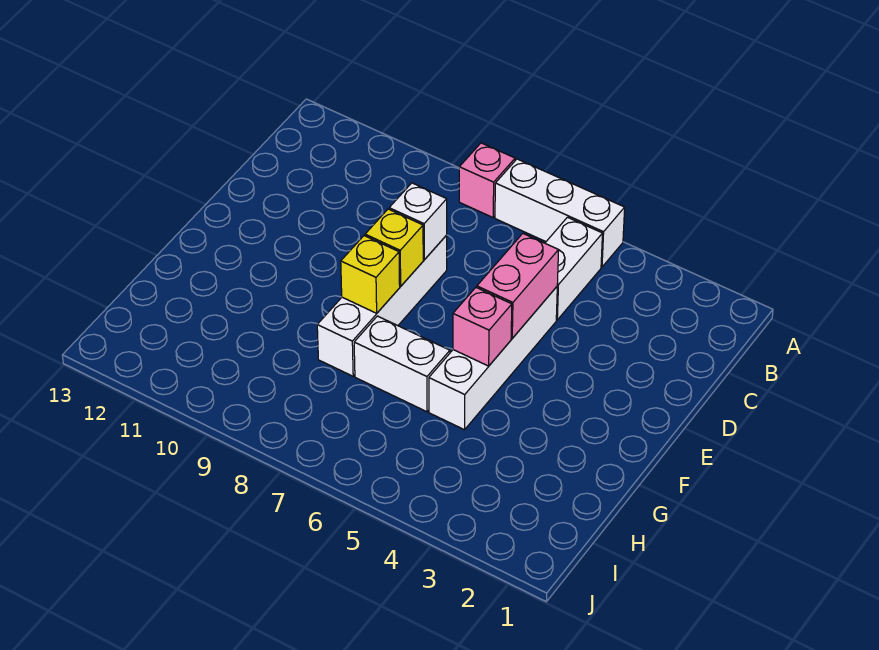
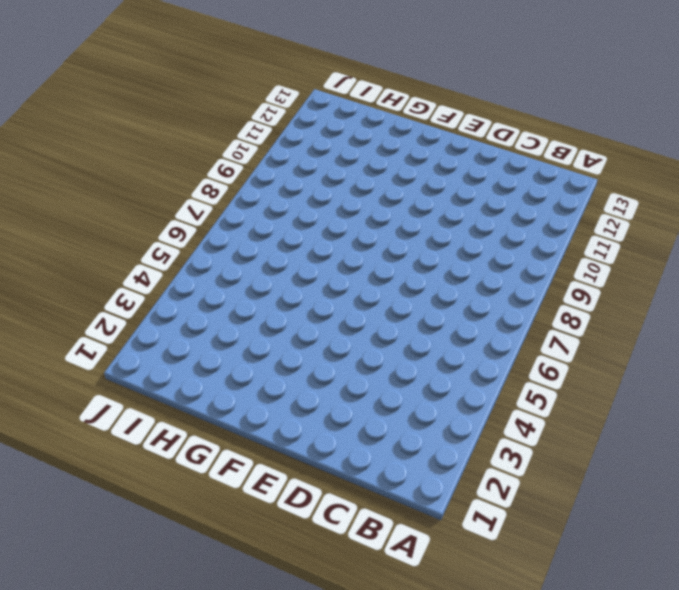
none -> white 1x3 brick [495,159,625,267]
none -> pink 1x1 brick [459,143,515,217]

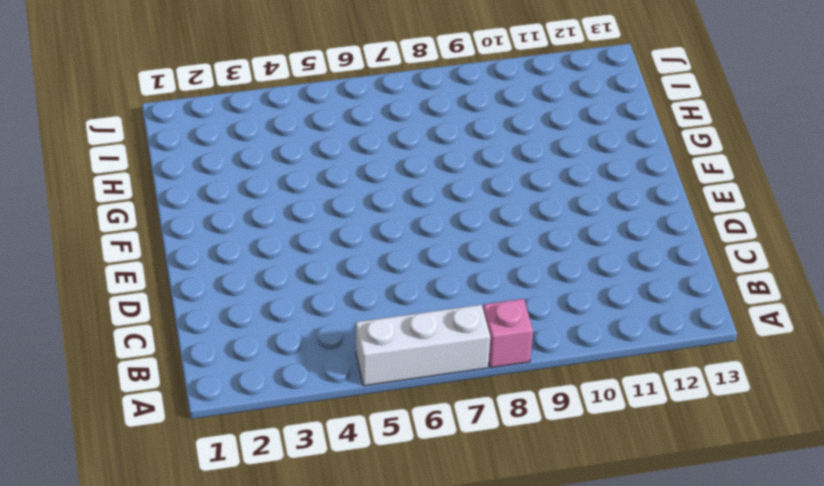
none -> white 1x2 brick [545,217,603,320]
none -> white 1x4 brick [429,287,557,430]

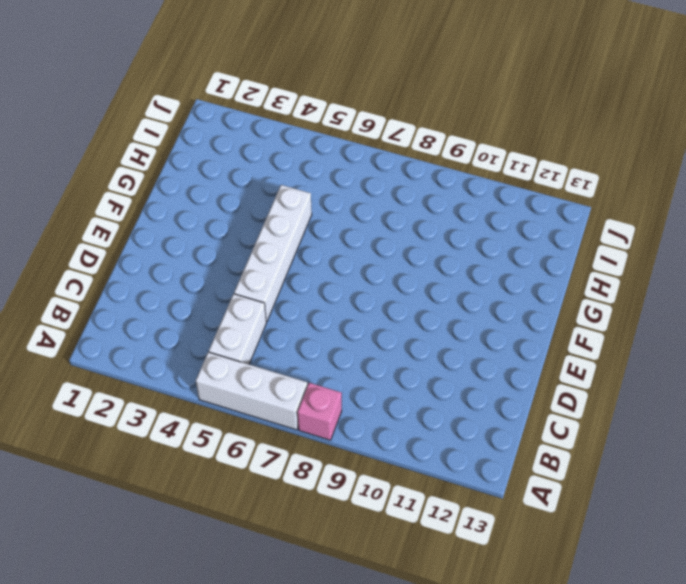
none -> white 1x4 brick [317,235,447,376]
none -> white 1x2 brick [354,316,450,412]

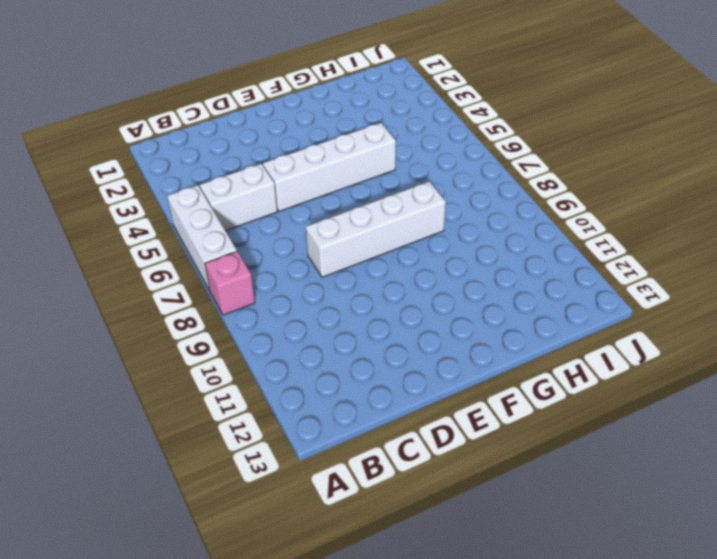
none -> white 1x2 brick [354,316,450,412]
none -> pink 1x2 brick [477,234,559,338]

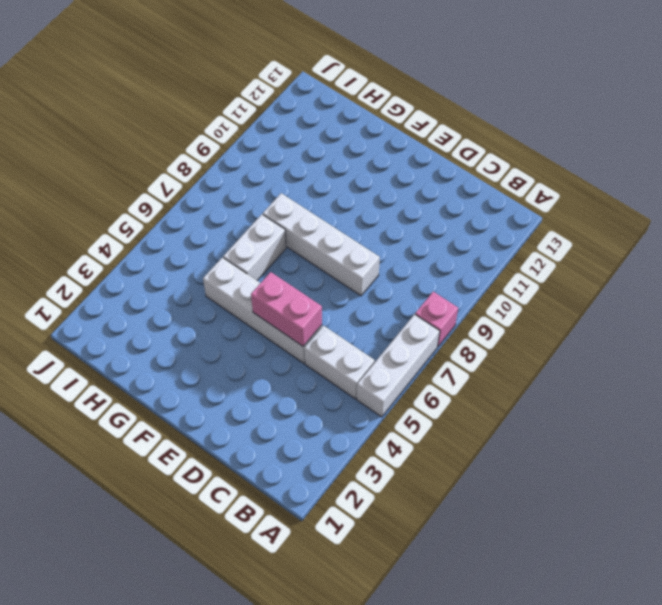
none -> white 1x1 brick [389,183,447,260]
none -> yellow 1x1 brick [365,209,423,286]

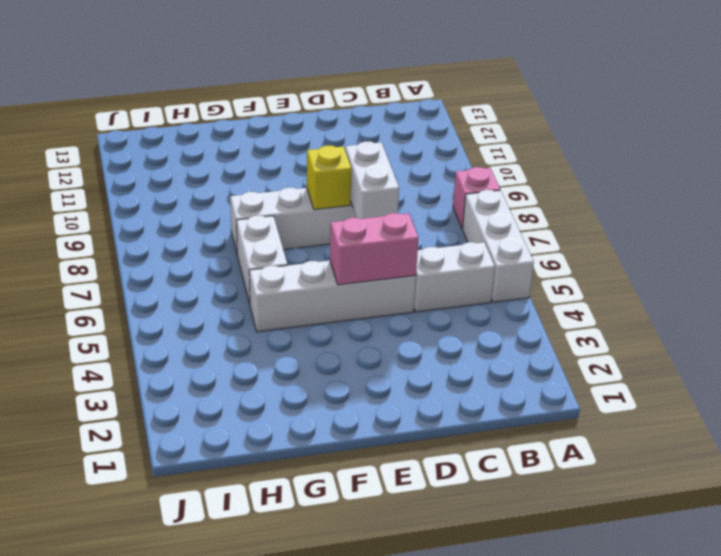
white 1x2 brick [345,142,399,219] -> white 1x1 brick [389,183,447,260]
none -> pink 1x1 brick [453,288,512,366]
none -> yellow 1x1 brick [341,236,400,313]

